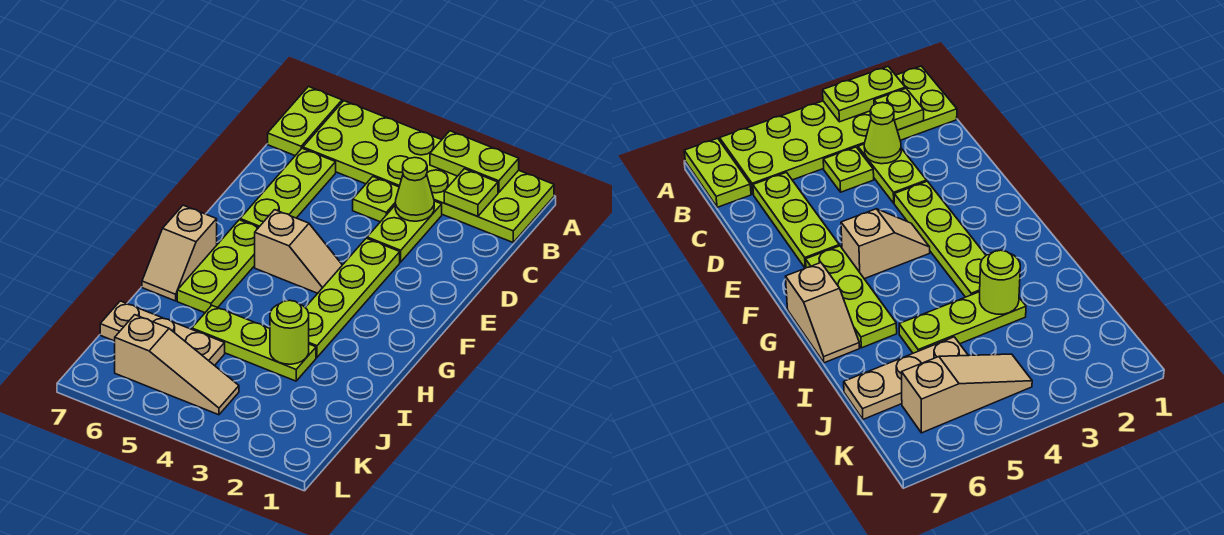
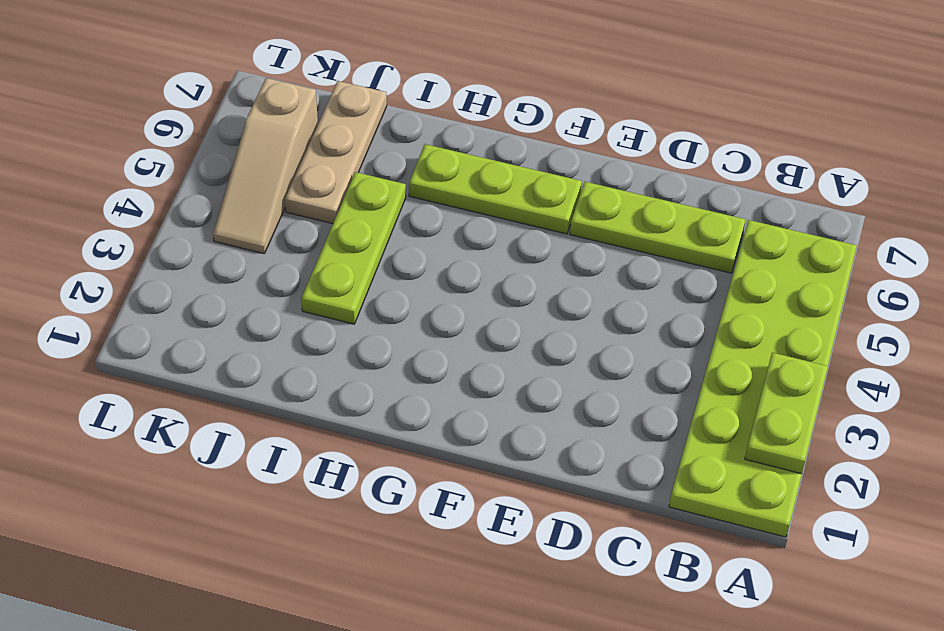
none -> lime 1x2 plate [268,87,342,156]
none -> lime 1x2 plate [367,201,442,262]
none -> lime 1x1 plate [353,177,399,222]

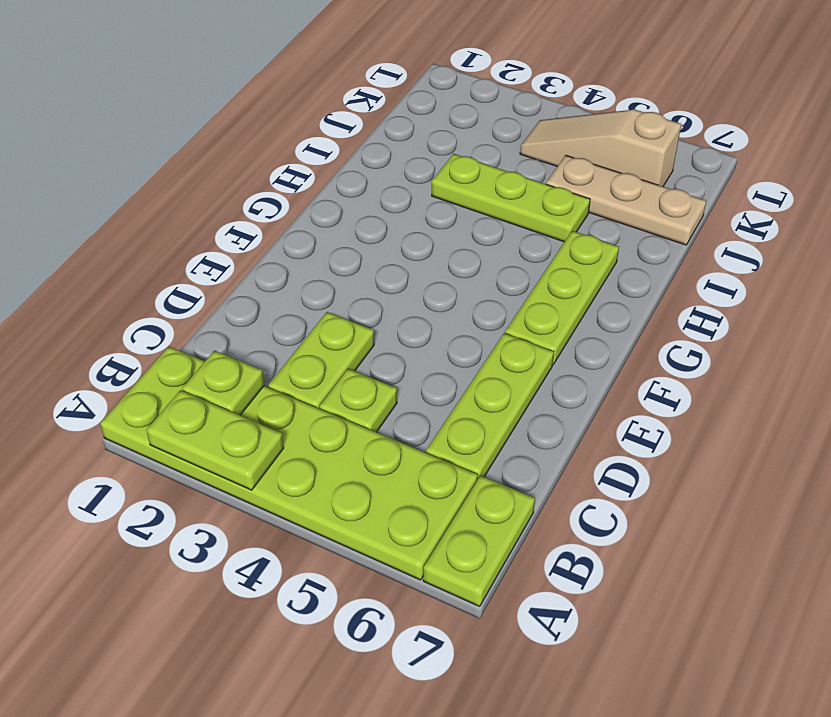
none -> lime 1x4 plate [305,238,400,357]
none -> tan 1x2 slope [255,210,342,293]
none -> tan 1x2 slope [142,205,217,301]

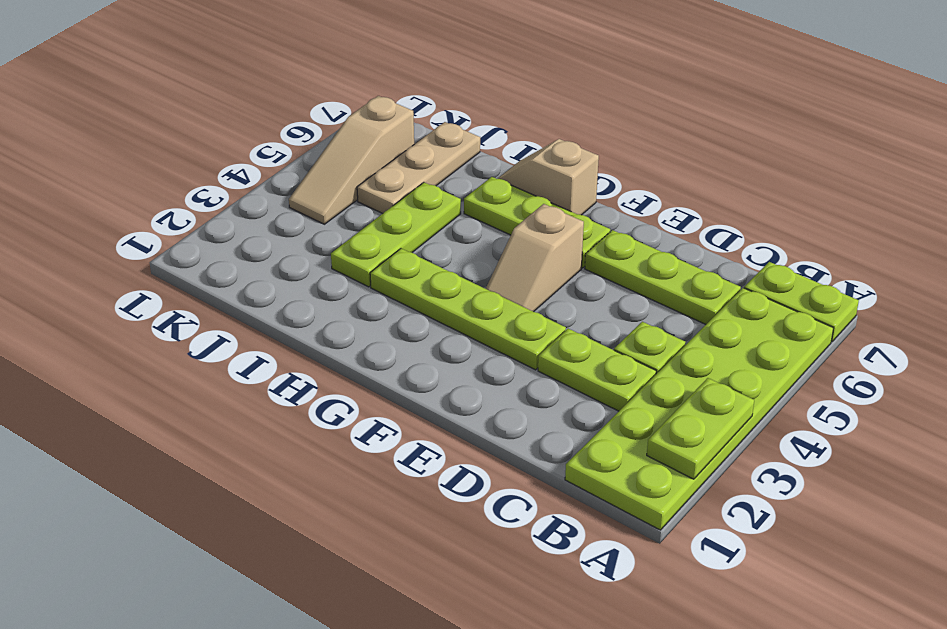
none -> lime 1x1 plate [444,169,498,216]
none -> lime 1x1 cone [395,158,434,221]
none -> lime 1x1 round brick [270,300,309,364]

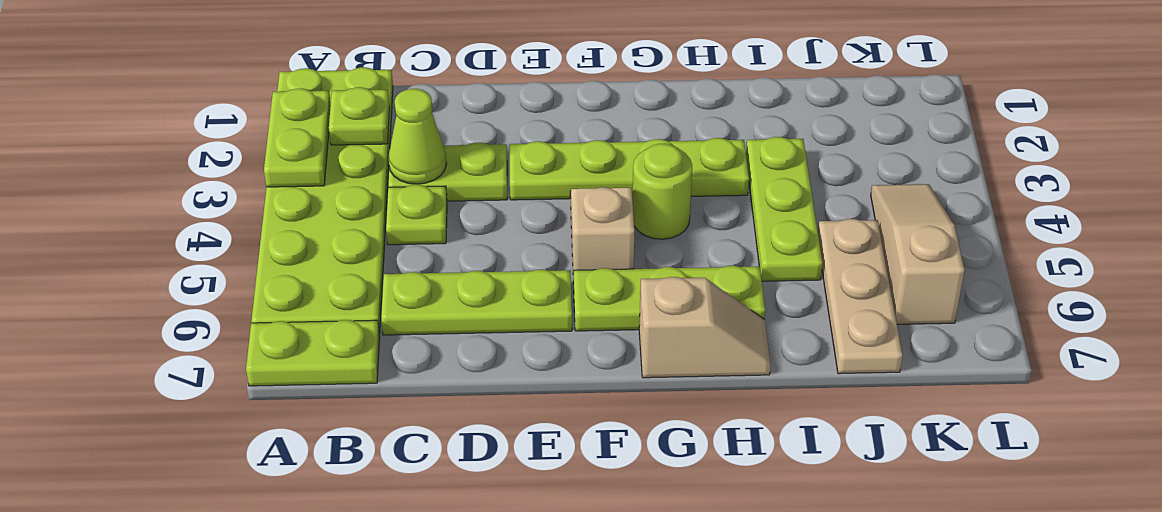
lime 1x1 round brick [632,144,692,239] -> lime 1x1 round brick moved to [270,300,309,364]

